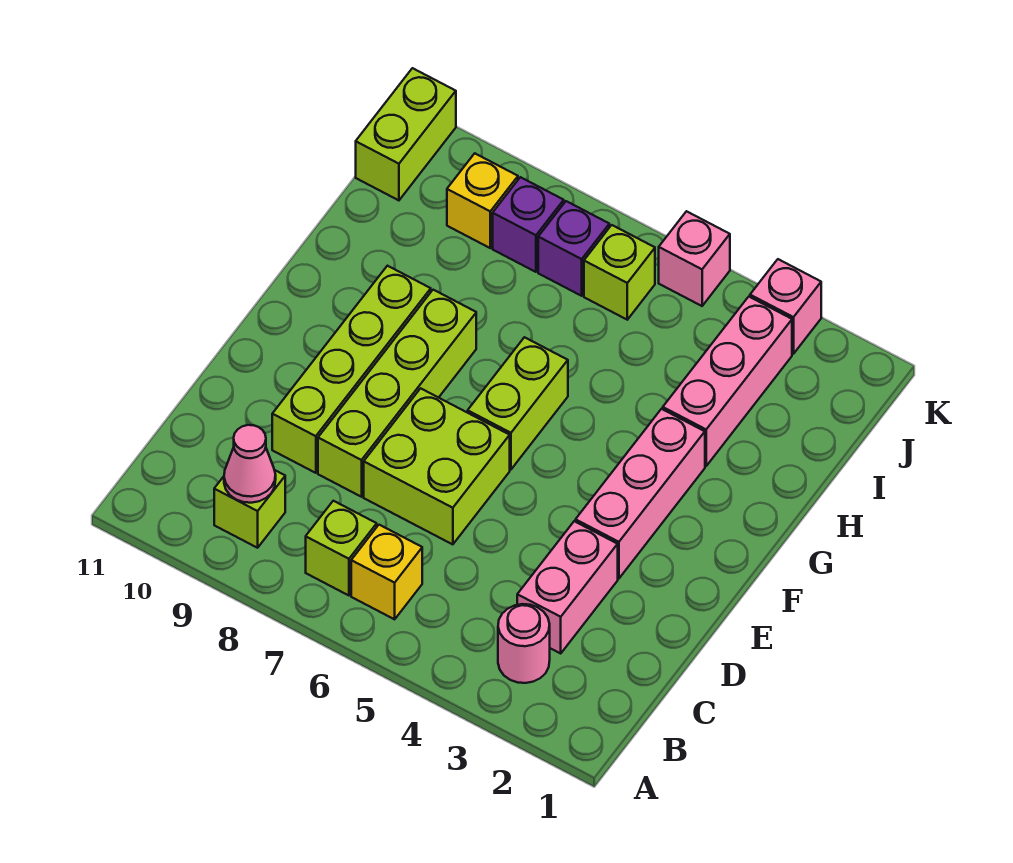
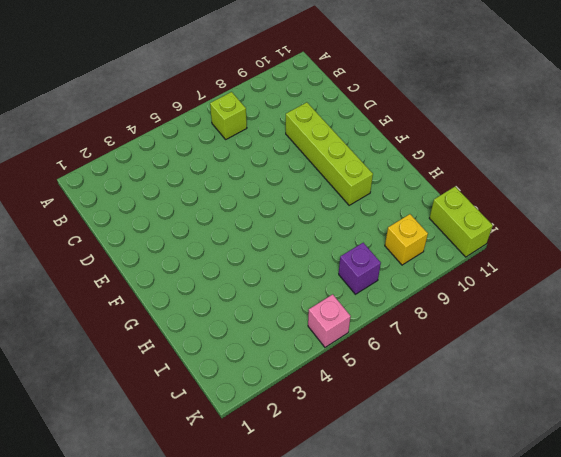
none -> pink 1x1 round brick [498,604,550,683]
none -> yellow 1x1 brick [351,525,422,619]
none -> lime 1x1 brick [214,470,285,548]

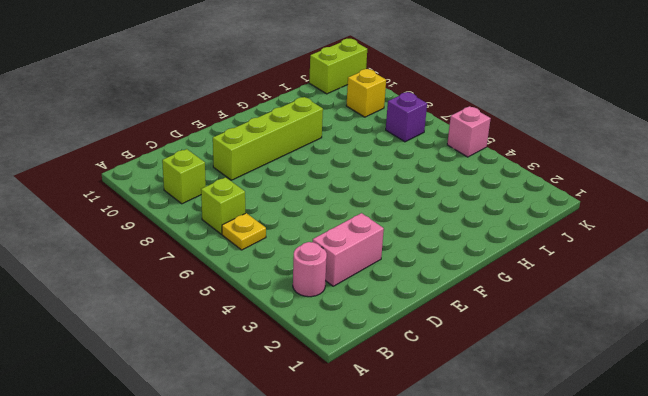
yellow 1x1 plate [222,213,266,250] -> yellow 1x1 brick [351,525,422,619]
none -> lime 2x2 brick [364,388,510,545]
none -> lime 1x4 brick [318,290,476,497]
none -> pink 1x3 brick [576,409,705,579]

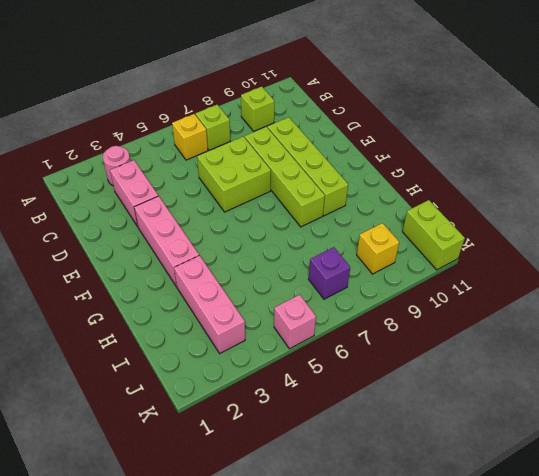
none -> lime 1x2 brick [468,337,568,469]
none -> lime 1x1 brick [584,225,655,320]
none -> purple 1x1 brick [493,177,564,272]

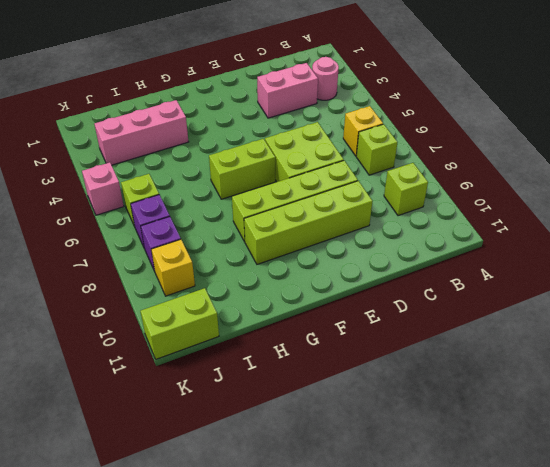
none -> pink 1x3 brick [576,409,705,579]
none -> pink 1x1 brick [750,259,821,354]
none -> pink 1x1 cone [224,425,276,503]

